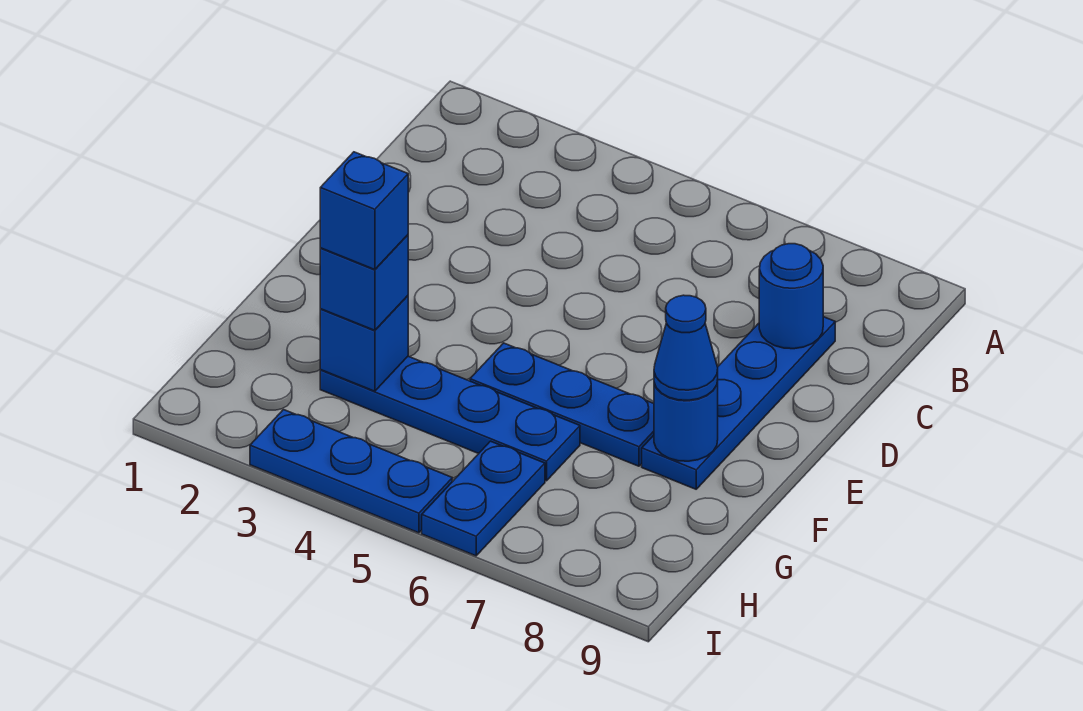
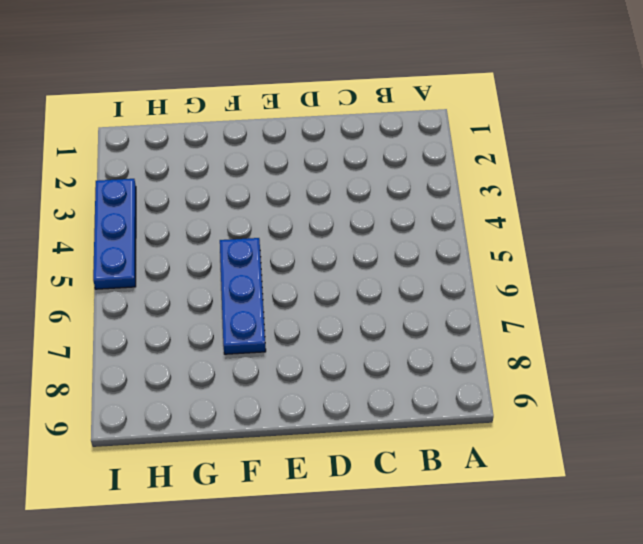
none -> blue 1x4 plate [642,317,835,489]
none -> blue 1x4 plate [320,356,580,481]

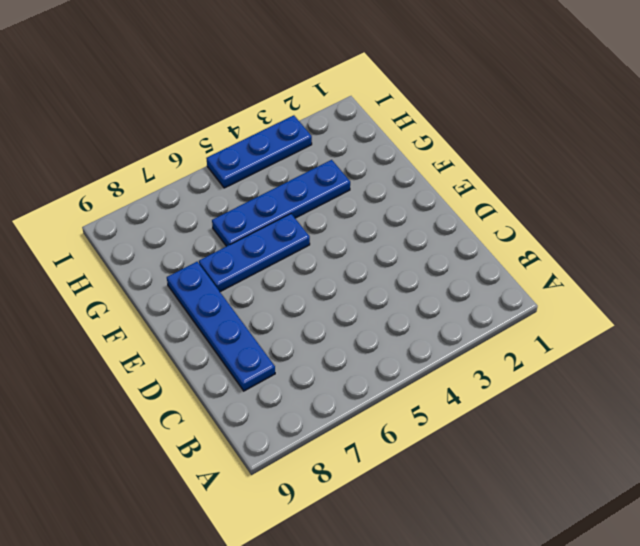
none -> blue 1x2 plate [422,441,545,556]
none -> blue 1x1 round brick [759,244,823,349]

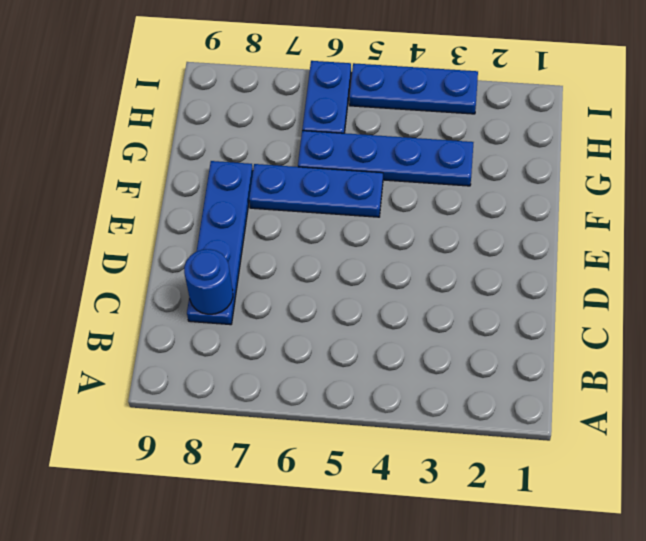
none -> blue 1x1 round brick [654,381,718,461]
none -> blue 1x1 brick [320,296,408,391]

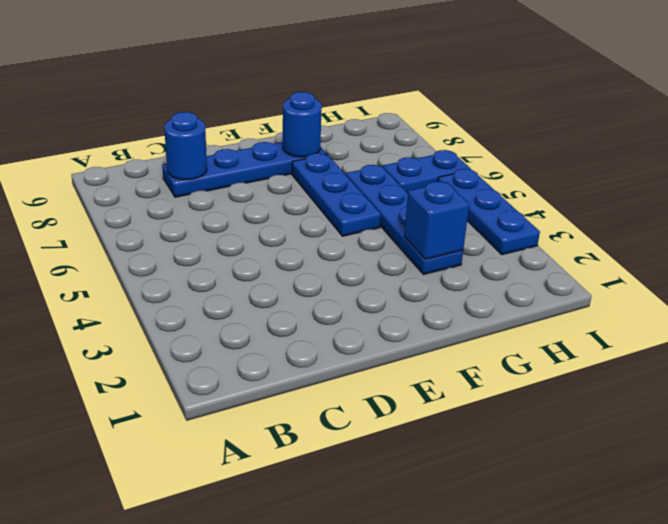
none -> blue 1x1 cone [654,295,718,400]
none -> blue 1x1 brick [320,235,408,330]

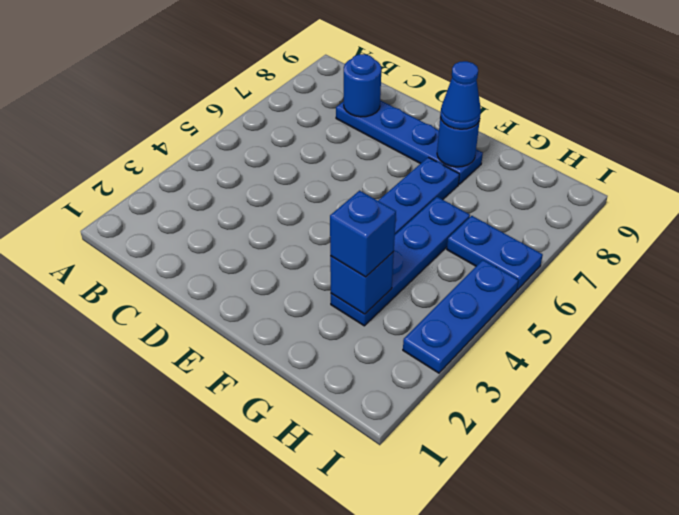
none -> blue 1x1 brick [320,152,408,270]

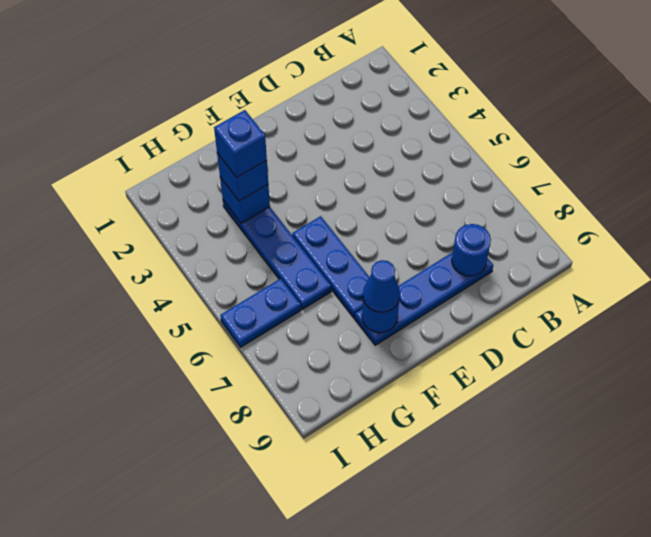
none -> blue 1x3 plate [250,410,452,533]

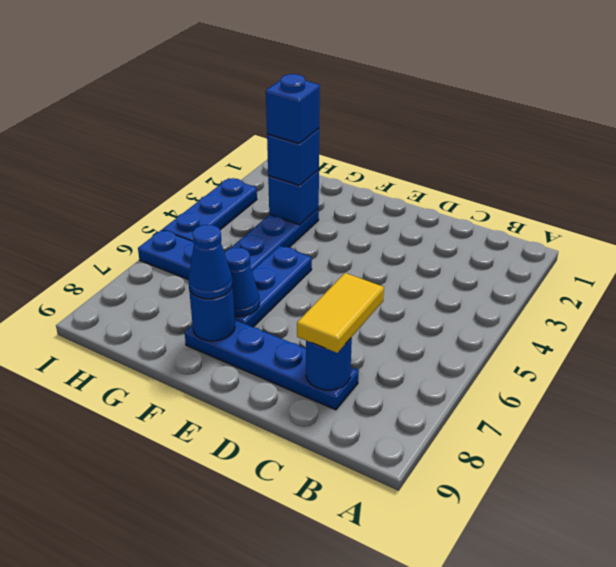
yellow 1x2 tile [297,273,384,353] -> none
blue 1x1 cone [225,247,260,317] -> none

